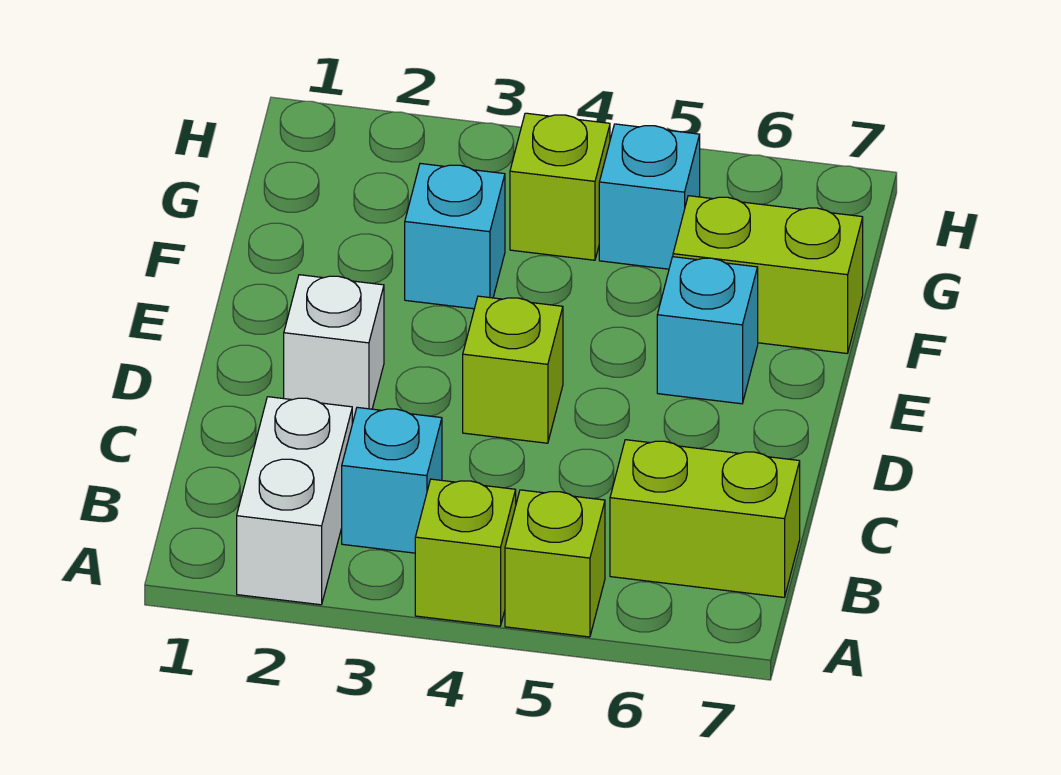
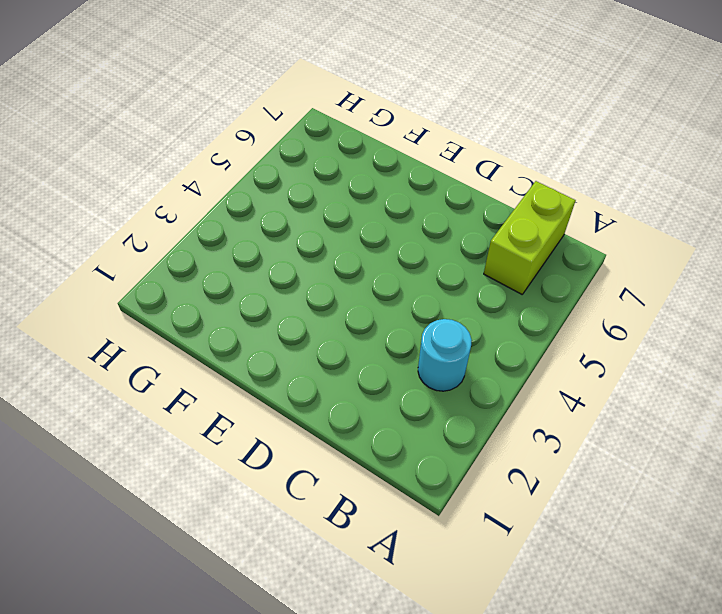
cyan 1x1 round brick [418,319,472,391] -> cyan 1x1 brick [342,407,442,553]
none -> white 1x2 brick [237,397,352,605]
none -> lime 1x1 brick [415,479,516,626]
none -> lime 1x1 brick [505,490,605,637]

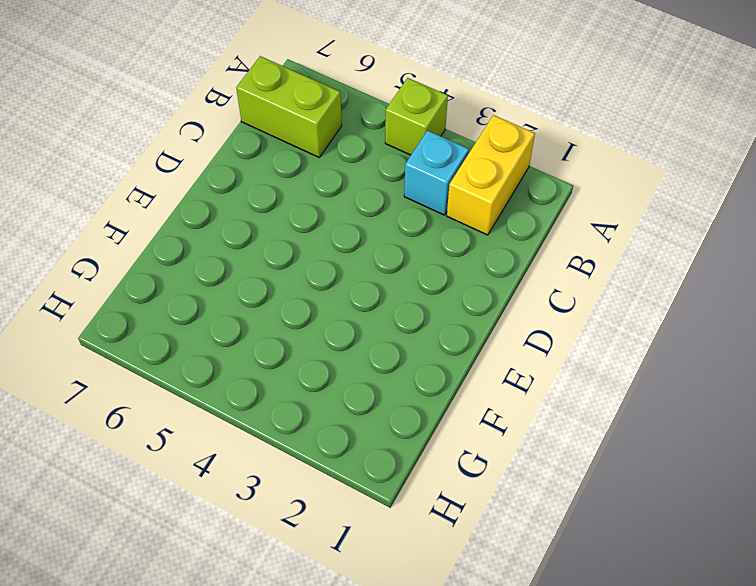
yellow 1x2 brick [447,115,535,235] -> white 1x2 brick [237,397,352,605]
none -> lime 1x1 brick [505,490,605,637]
none -> white 1x1 brick [284,275,384,420]
none -> lime 1x1 brick [463,296,563,443]

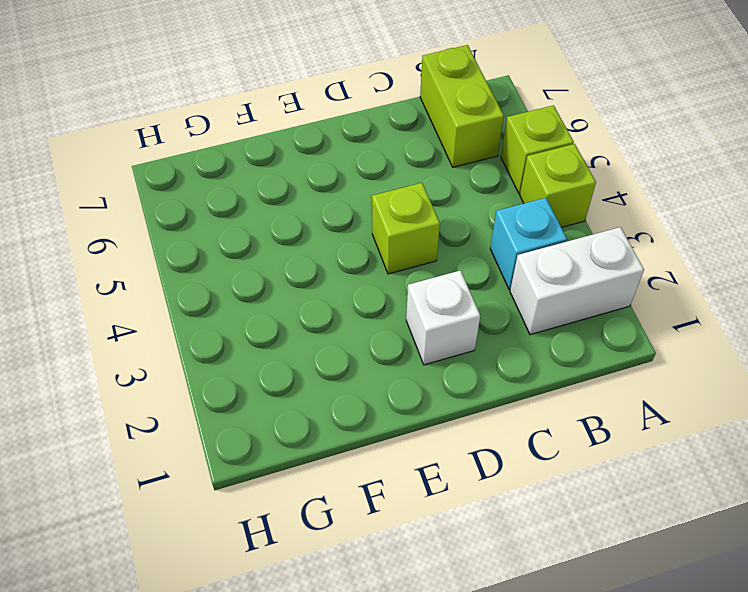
none -> cyan 1x1 brick [657,257,758,404]
none -> cyan 1x1 brick [405,163,505,309]
none -> lime 1x2 brick [673,196,863,354]

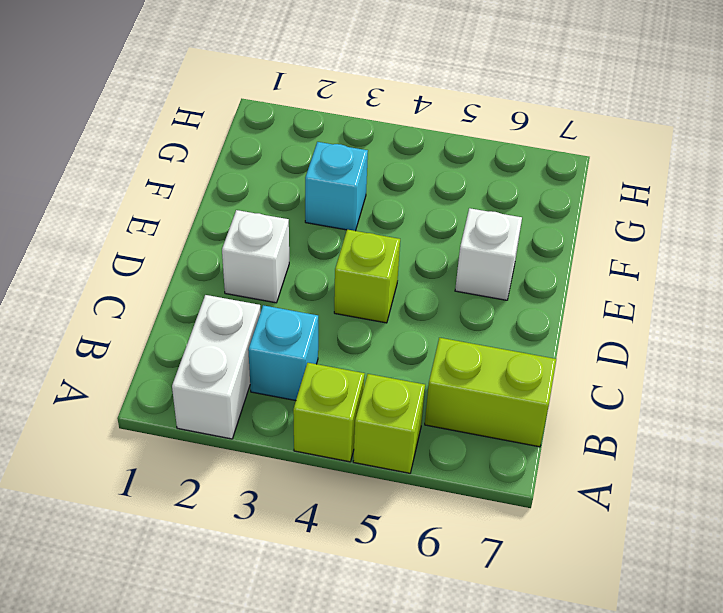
white 1x1 brick [455,208,522,300] -> cyan 1x1 brick [657,257,758,404]
none -> lime 1x2 brick [673,196,863,354]
none -> lime 1x1 brick [510,113,610,260]
none -> cyan 1x1 brick [599,124,700,269]

